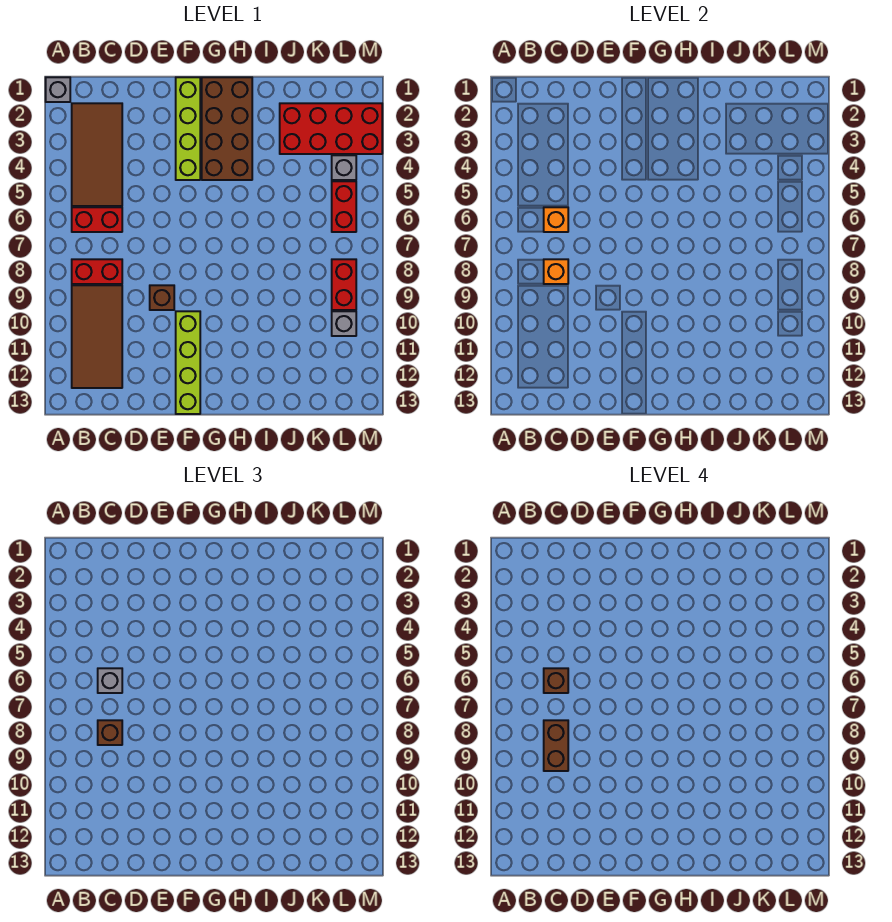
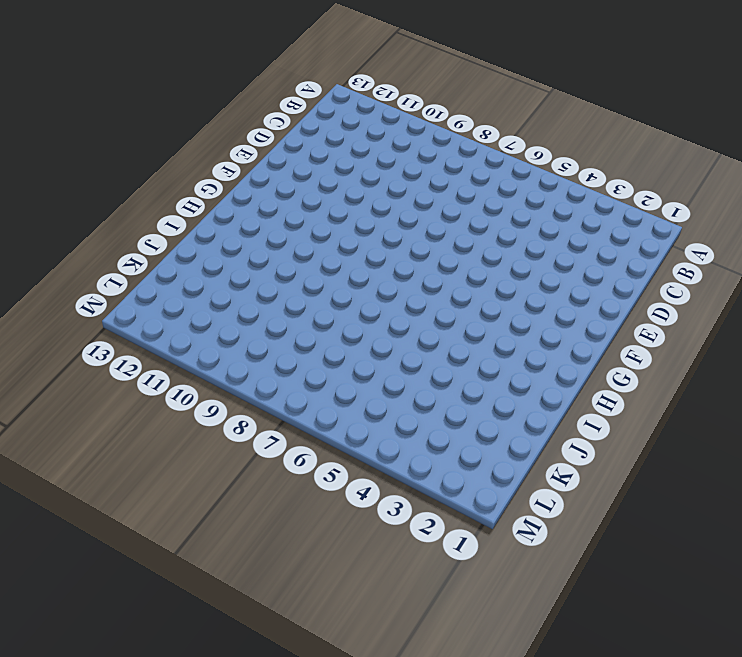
none -> grey 1x1 brick [46,77,70,102]
none -> brown 2x4 tile [72,103,122,206]
none -> red 1x2 brick [72,207,122,232]

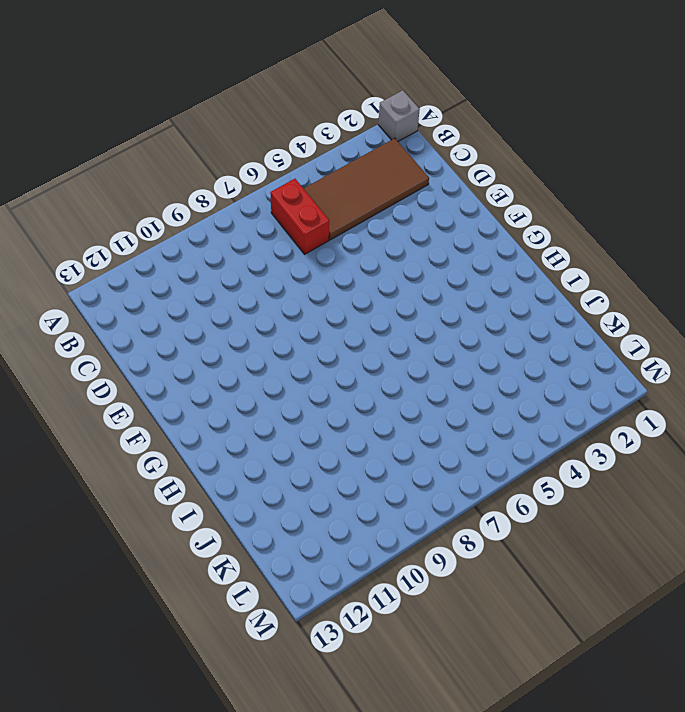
none -> red 1x2 brick [72,259,122,284]
none -> brown 2x4 tile [72,285,122,388]
none -> brown 1x1 brick [150,285,174,310]

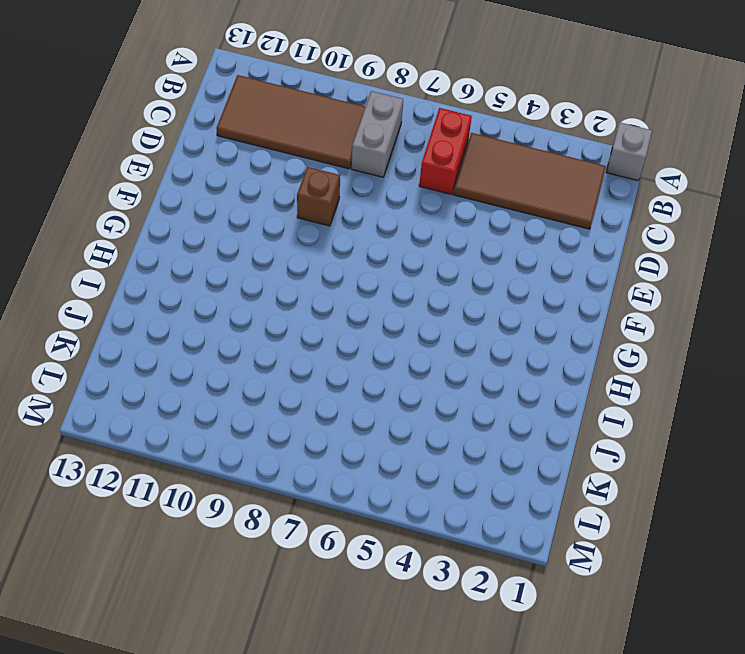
grey 1x2 brick [351,91,403,177] -> red 1x2 brick [72,259,122,284]
none -> lime 1x4 brick [176,77,200,180]
none -> lime 1x4 brick [176,311,200,414]
none -> brown 2x4 brick [202,77,252,180]

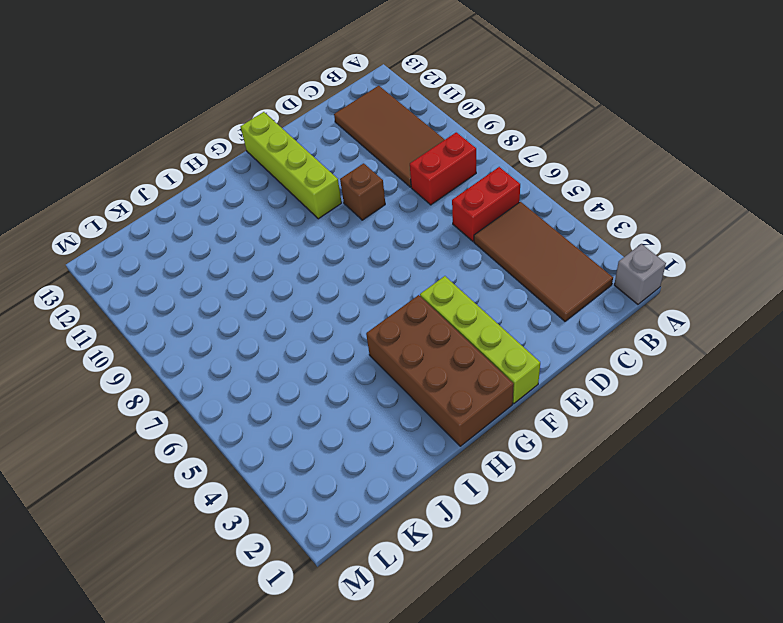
none -> red 2x4 brick [280,103,382,154]
none -> grey 1x1 brick [332,155,356,180]
none -> red 1x2 brick [332,181,356,232]

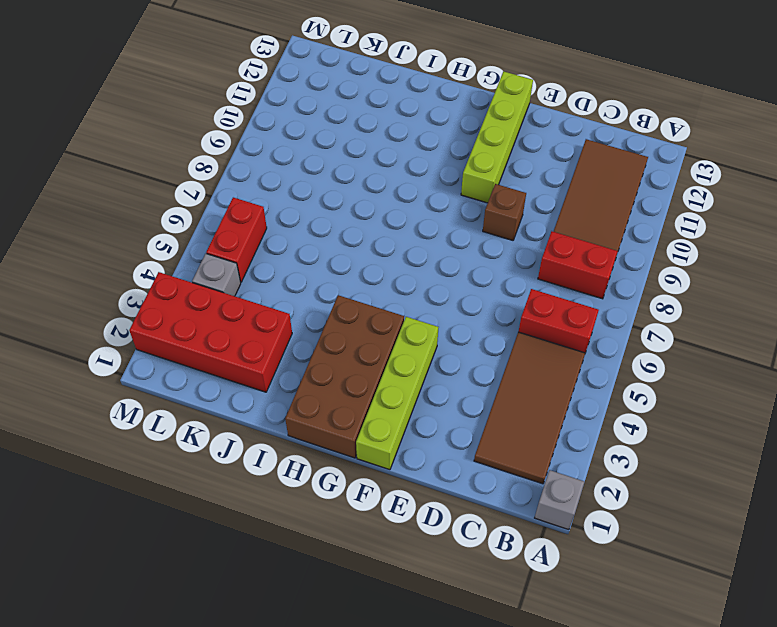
none -> red 1x2 brick [332,259,356,310]
none -> grey 1x1 brick [332,311,356,336]
none -> orange 1x1 brick [544,207,568,232]

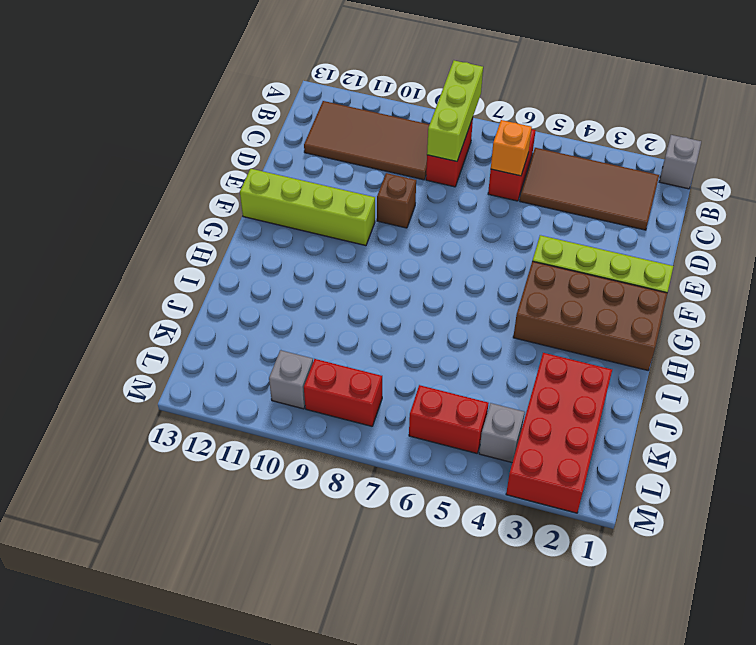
lime 1x3 brick [427,61,483,161] -> orange 1x1 brick [544,259,568,284]
none -> grey 1x1 brick [98,668,122,693]
none -> brown 1x1 brick [98,720,122,745]
none -> brown 1x1 brick [544,668,568,693]

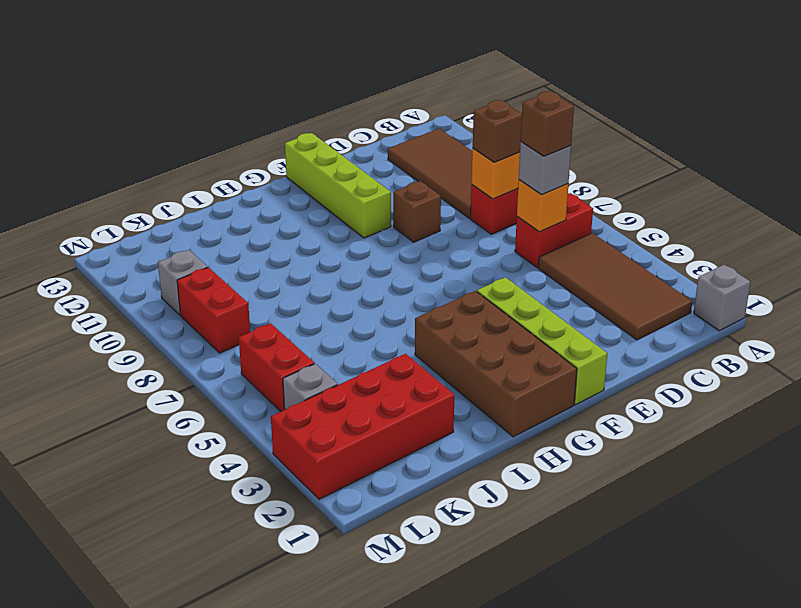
none -> brown 1x2 brick [544,720,568,771]

